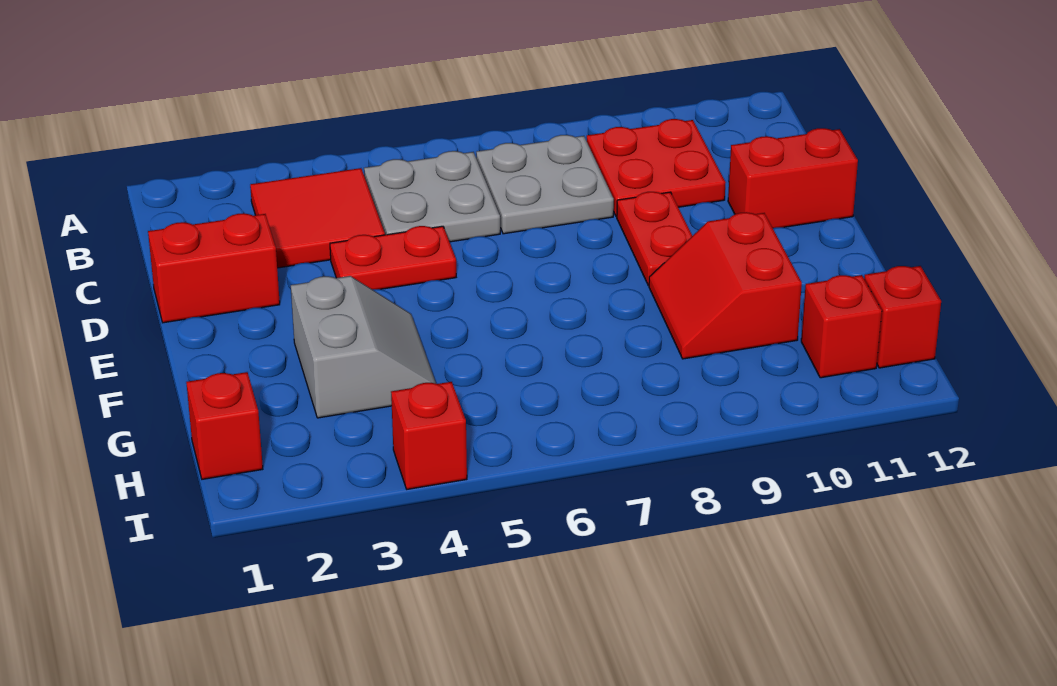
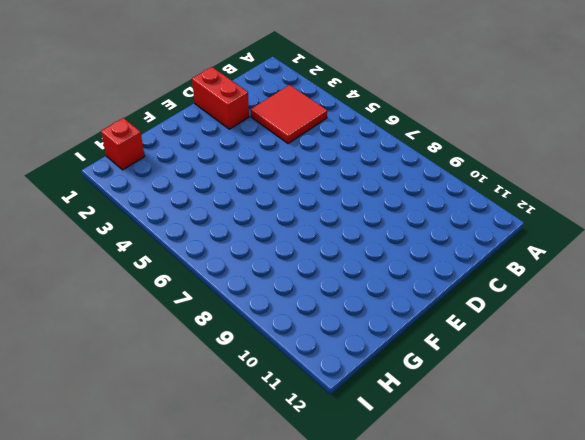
none -> grey 2x2 plate [364,151,500,242]
none -> grey 2x2 plate [476,135,614,234]
none -> red 2x2 plate [587,119,726,217]

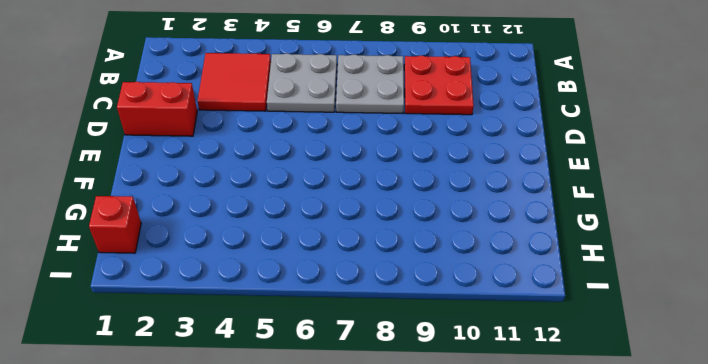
none -> red 1x2 plate [330,226,456,289]
none -> red 1x2 plate [617,192,692,286]
none -> red 1x2 brick [728,128,858,228]

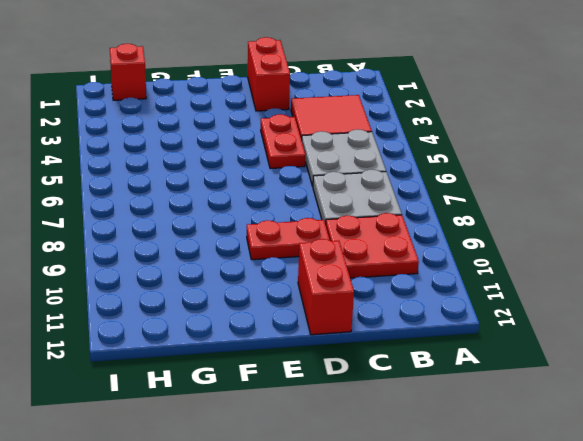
none -> grey 2x2 slope [291,276,436,418]
none -> red 2x2 slope [649,212,802,359]
none -> red 1x1 brick [801,275,882,378]

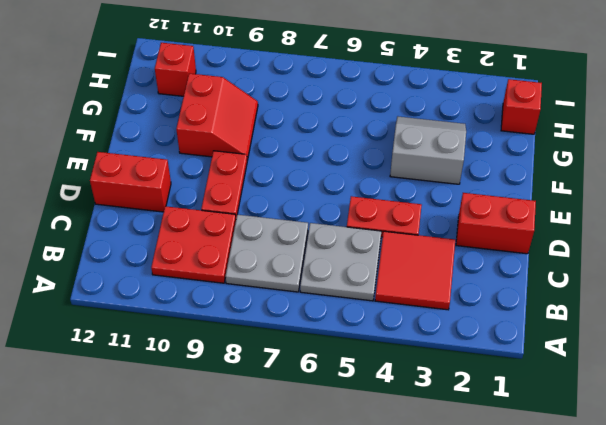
grey 2x2 slope [390,117,466,184] -> grey 2x2 slope turned to [291,276,436,418]
none -> red 1x1 brick [864,266,941,368]
none -> red 1x1 brick [391,382,467,489]

